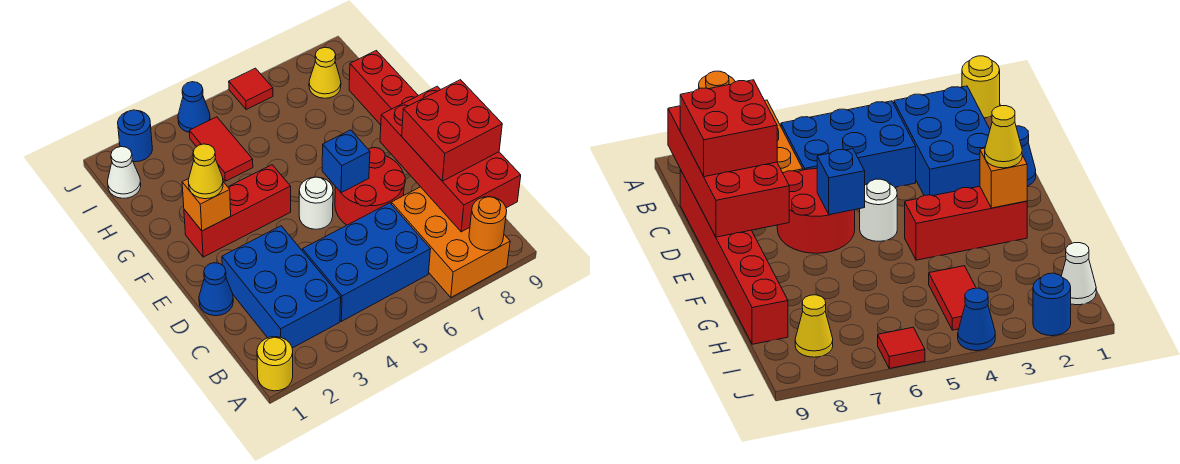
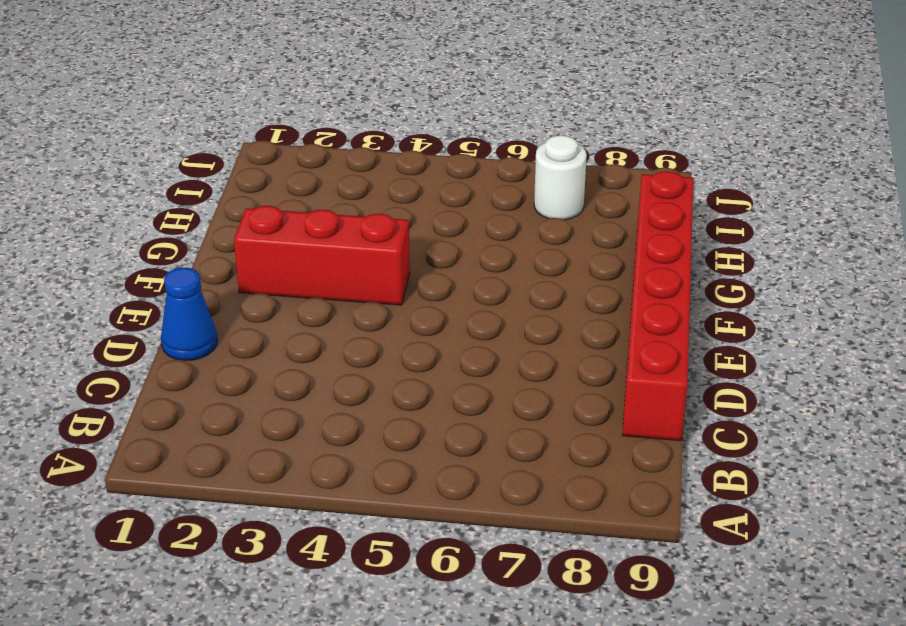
white 1x1 round brick [534,135,587,220] -> white 1x1 round brick moved to [299,177,333,229]
none -> yellow 1x1 round brick [257,337,293,391]
none -> orange 2x3 brick [391,187,510,297]
none -> blue 2x3 brick [222,226,341,348]

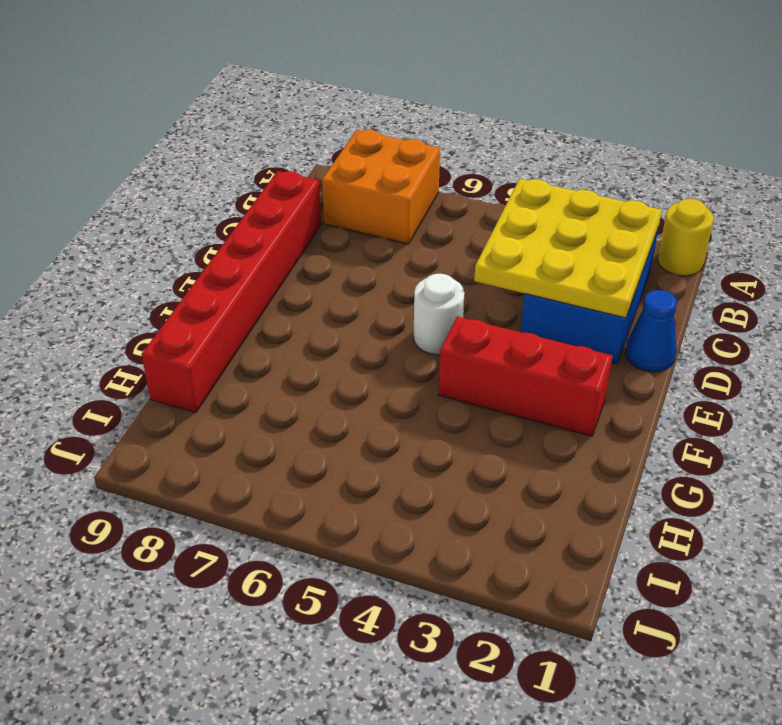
orange 2x2 brick [322,130,440,244] -> orange 2x3 brick [391,187,510,297]
yellow 3x3 plate [474,179,662,318] -> none
none -> blue 2x3 brick [302,203,430,321]
none -> red 2x2 round brick [335,148,405,225]
none -> red 1x2 tile [189,117,253,181]

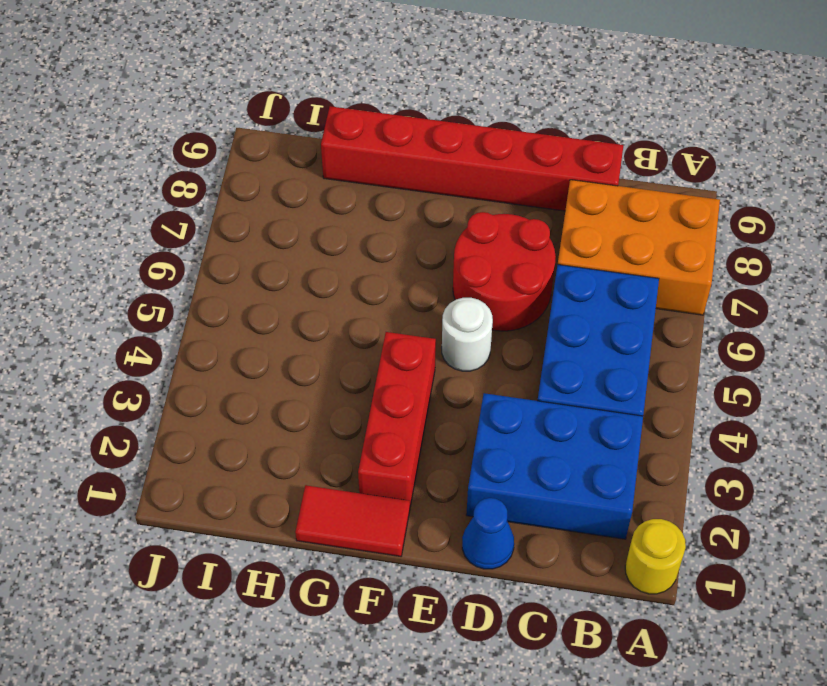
red 1x2 tile [295,485,410,556] -> red 1x2 tile moved to [189,117,253,181]
none -> white 1x1 cone [108,147,141,198]
none -> yellow 1x1 cone [309,47,341,98]
none -> blue 1x1 round brick [118,110,152,162]

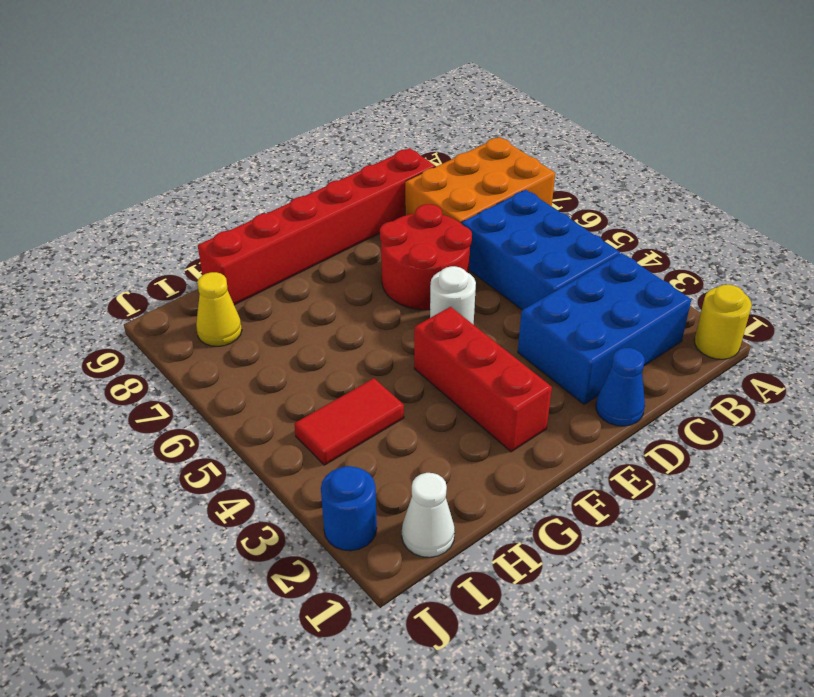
none -> blue 1x1 cone [178,82,210,133]
none -> red 1x1 tile [229,68,273,109]
none -> orange 1x1 round brick [469,197,507,251]

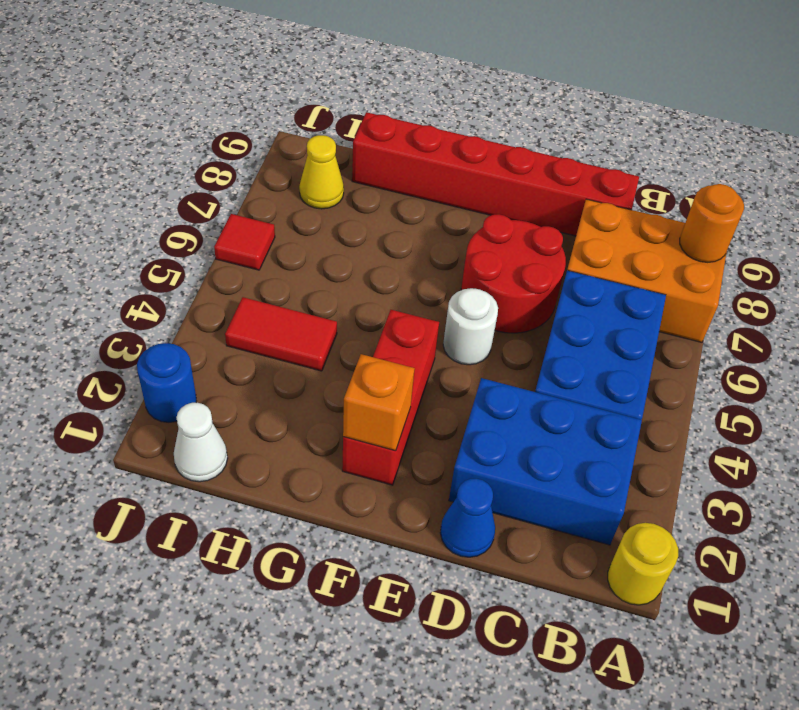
none -> blue 1x1 cone [178,82,210,133]
none -> red 2x4 brick [380,86,521,232]
none -> blue 1x1 brick [322,130,370,193]

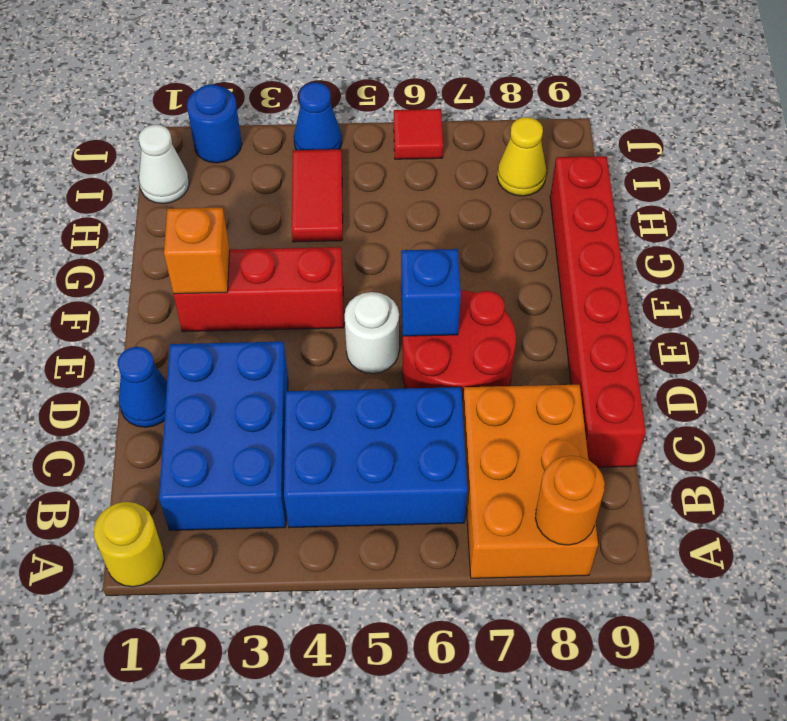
none -> red 2x4 brick [380,86,521,232]
none -> red 2x2 brick [402,80,502,181]
none -> yellow 1x1 cone [188,144,223,199]

